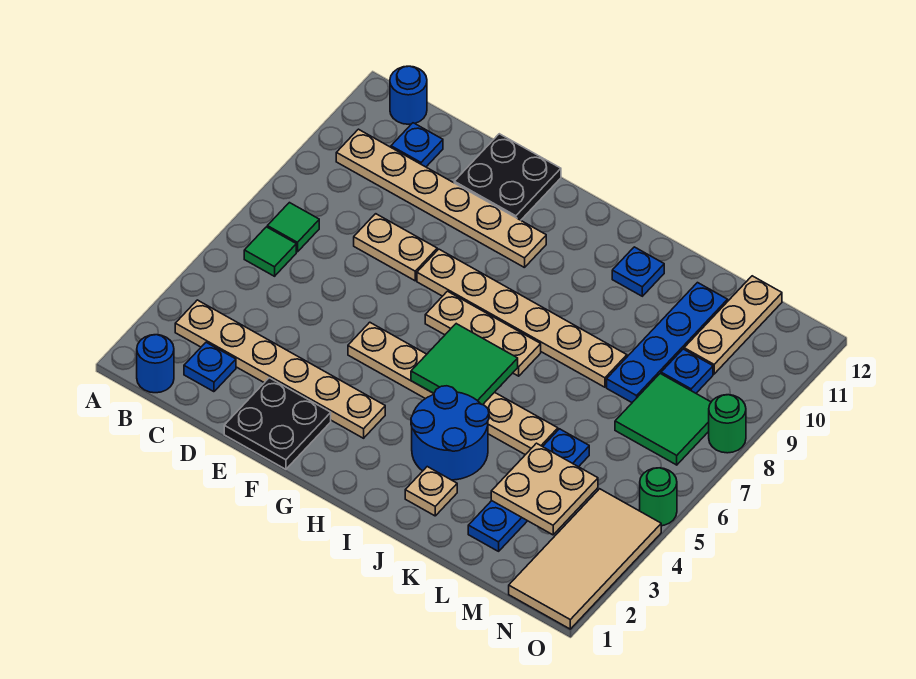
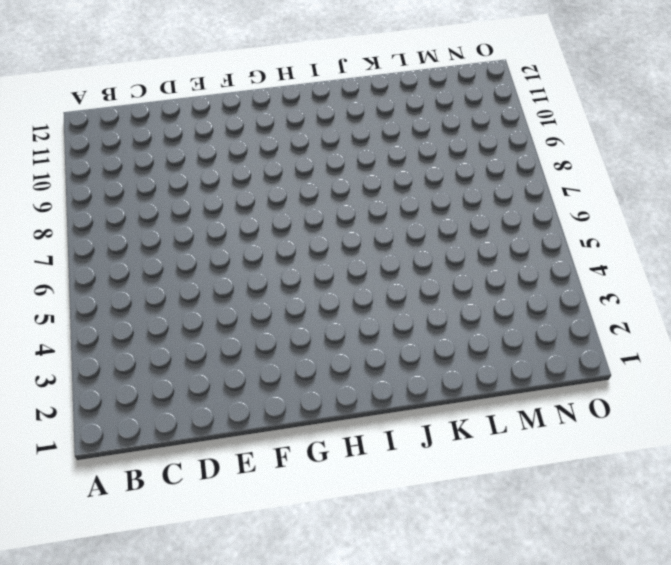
none -> blue 1x1 round brick [137,335,174,393]
none -> tan 1x6 plate [175,300,385,438]
none -> green 1x1 tile [244,227,296,276]

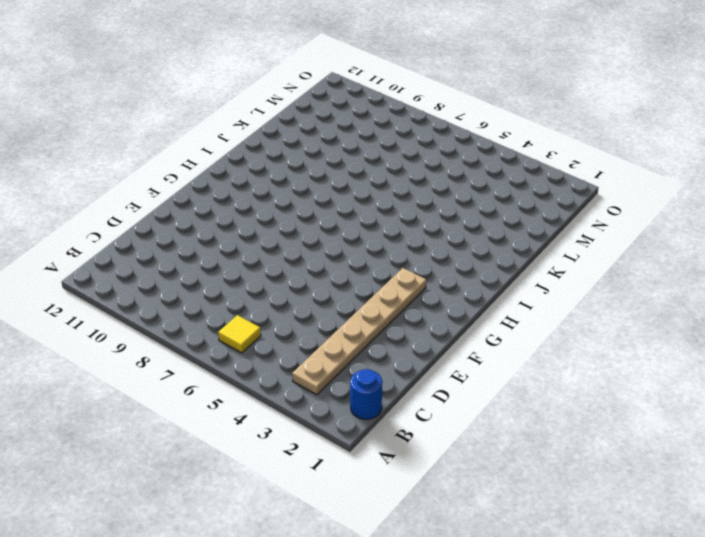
yellow 1x1 tile [218,315,261,353] -> green 1x1 tile [244,227,296,276]
none -> green 1x1 tile [267,203,319,252]
none -> tan 1x6 plate [336,129,546,268]
none -> blue 1x1 round brick [390,66,427,124]

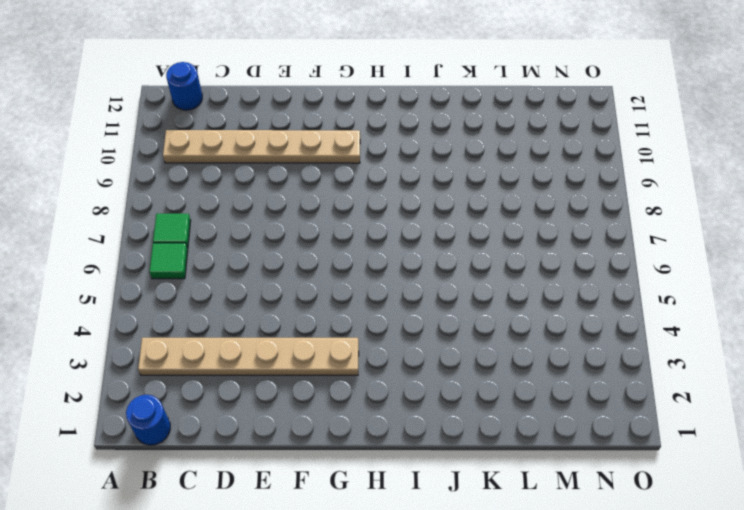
none -> blue 1x1 plate [184,342,236,392]
none -> blue 1x1 plate [391,123,443,167]
none -> tan 1x2 plate [354,214,437,281]

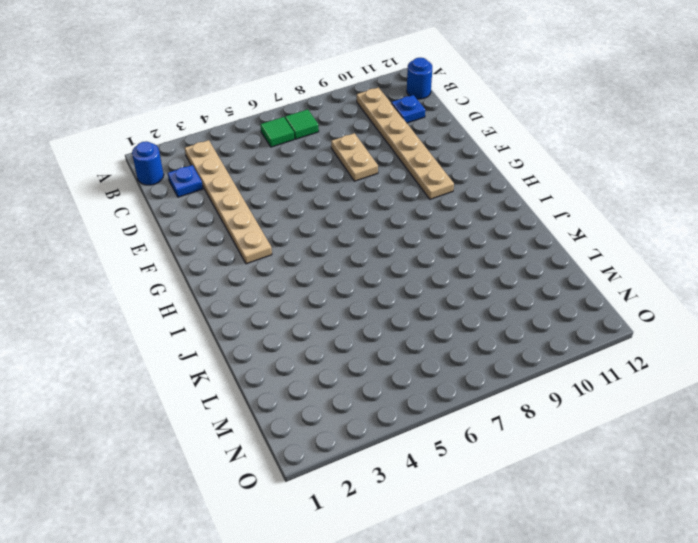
none -> black 2x2 plate [224,378,331,469]
none -> black 2x2 plate [454,134,561,220]
none -> tan 1x6 plate [348,322,558,455]

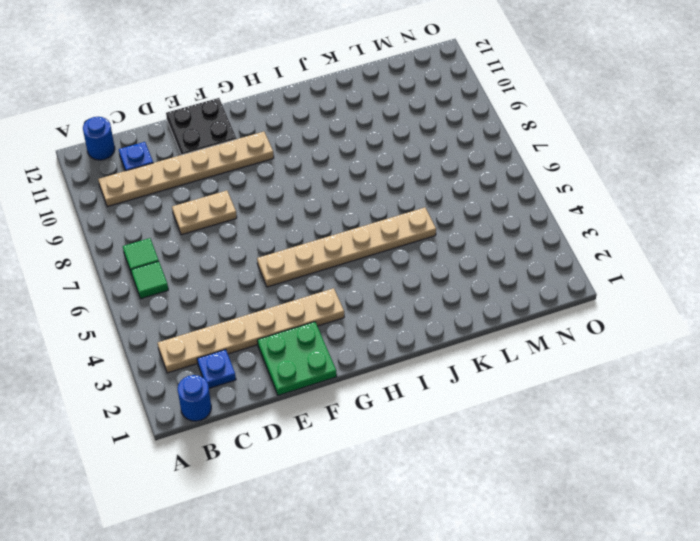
green 2x2 plate [257,322,337,396] -> black 2x2 plate [224,378,331,469]
none -> tan 1x6 plate [417,249,627,387]
none -> tan 1x3 plate [425,291,541,376]
none -> blue 2x2 round brick [411,386,489,480]

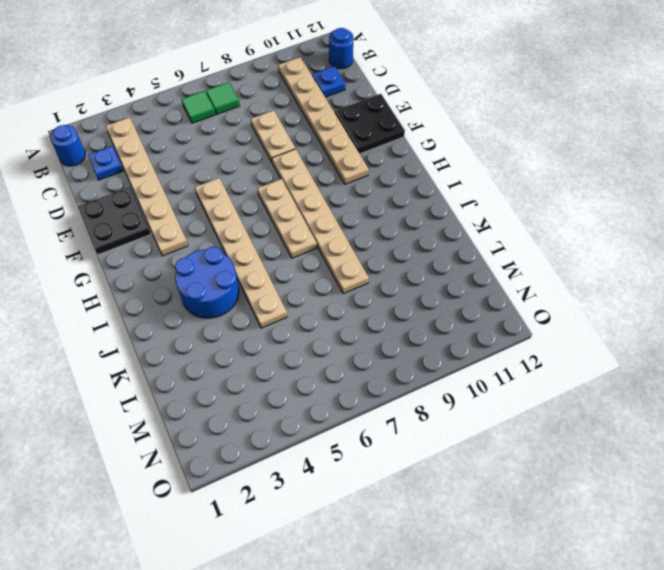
none -> tan 1x1 plate [405,467,457,516]
none -> blue 1x1 plate [612,247,664,296]
none -> blue 1x4 plate [468,429,589,551]

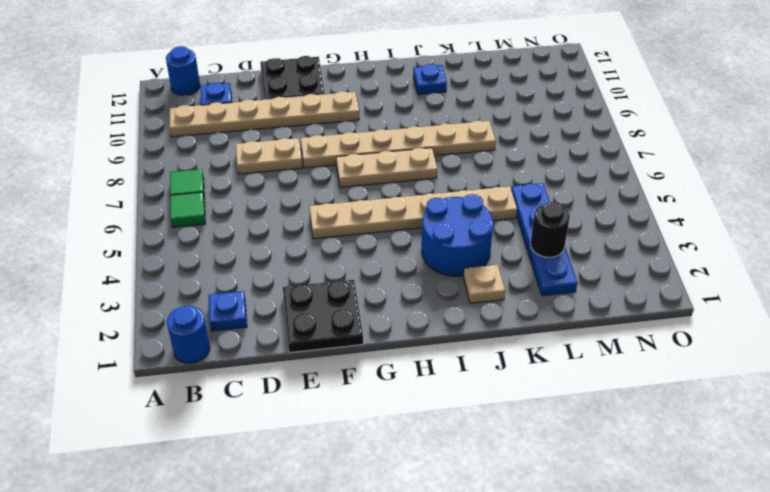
black 1x1 round brick [531,202,570,257] -> tan 2x2 plate [491,443,598,535]
none -> tan 1x6 plate [175,300,385,438]
none -> blue 1x4 plate [607,283,728,402]
none -> green 2x2 tile [615,374,711,465]

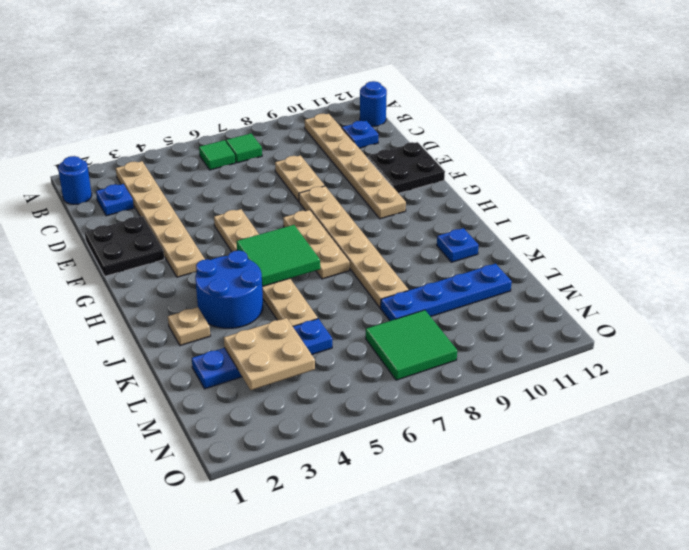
none -> blue 1x1 plate [661,349,713,393]
none -> tan 1x3 plate [684,276,782,374]
none -> tan 2x4 tile [509,489,661,629]

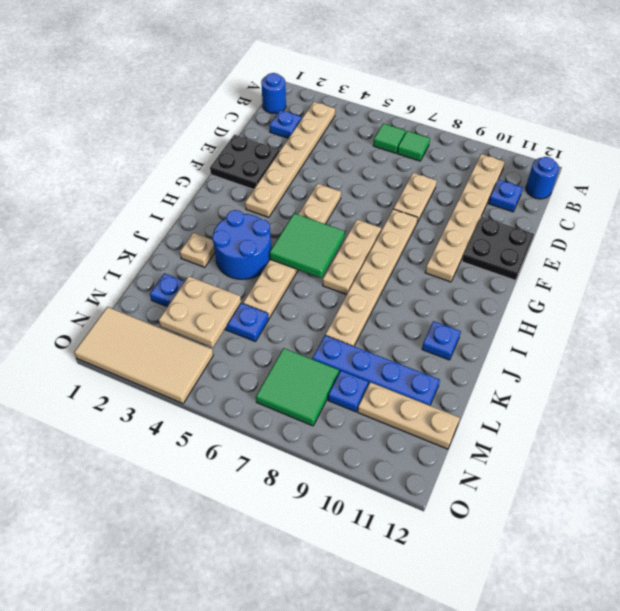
none -> green 1x1 round brick [640,468,677,526]
none -> green 1x1 round brick [709,395,746,453]

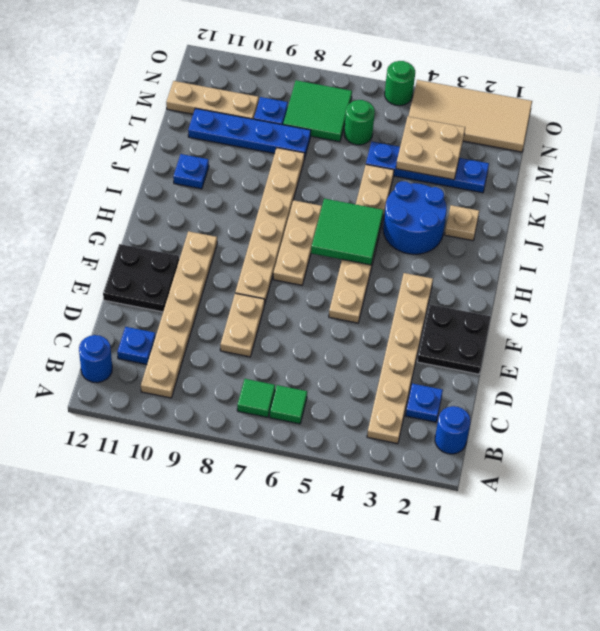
green 1x1 round brick [344,100,375,145] -> green 1x1 round brick moved to [709,395,746,453]

